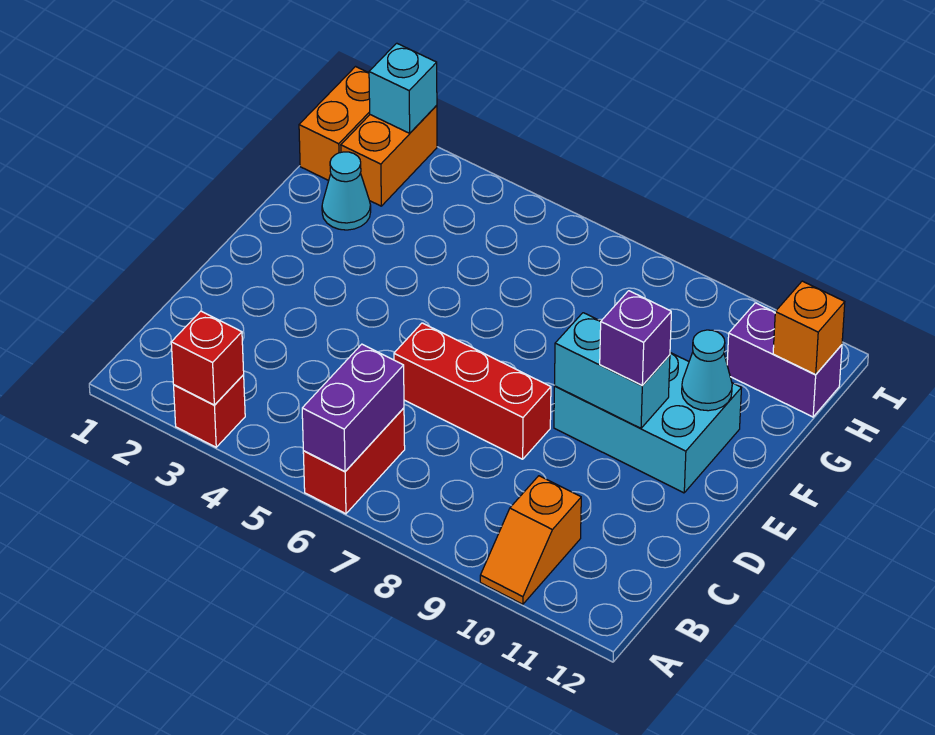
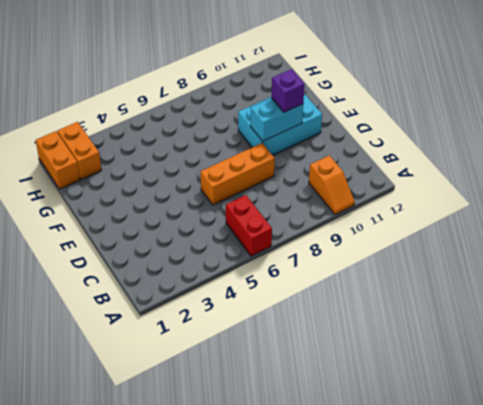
orange 1x3 brick [200,143,275,205] -> red 1x3 brick [394,323,551,459]
none -> red 1x1 brick [174,375,245,447]
none -> cyan 1x1 cone [322,152,371,230]
none -> purple 1x2 brick [727,303,842,417]

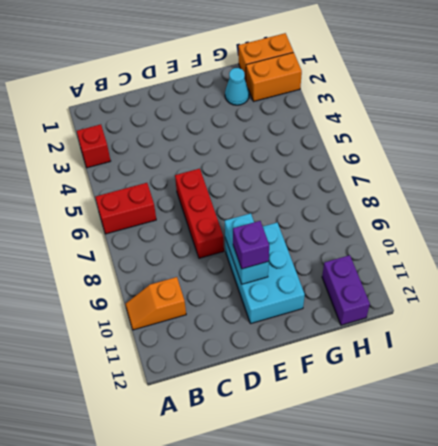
none -> red 1x1 brick [171,311,244,405]
none -> purple 1x2 brick [302,344,404,472]
none -> cyan 1x1 cone [682,330,732,411]

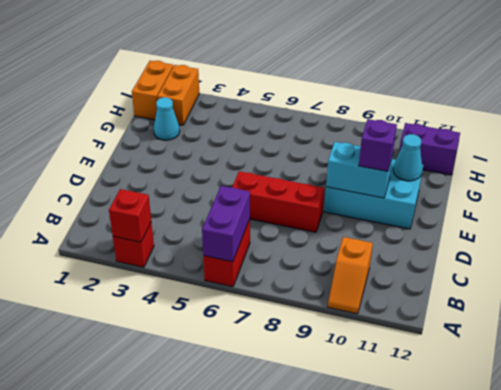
none -> orange 1x1 brick [773,281,845,375]
none -> cyan 1x1 brick [369,43,437,133]

